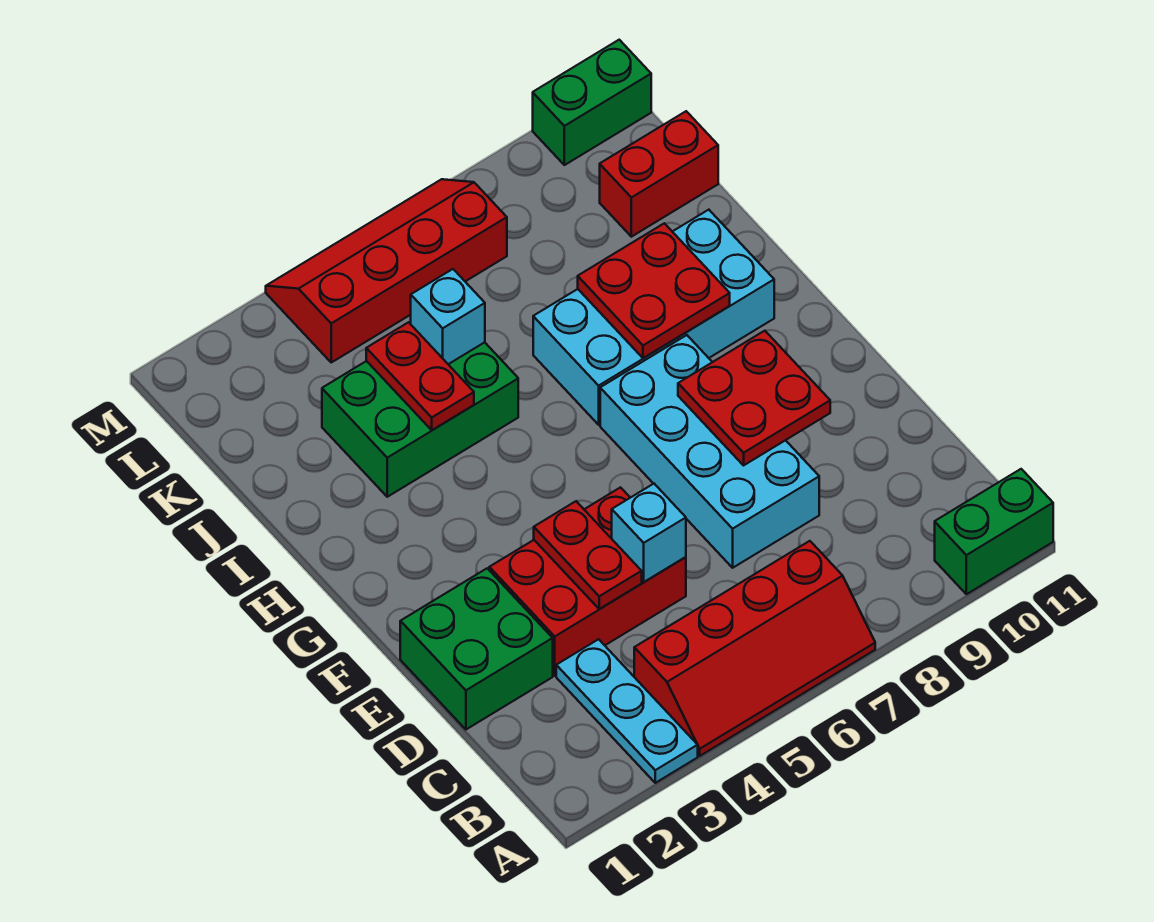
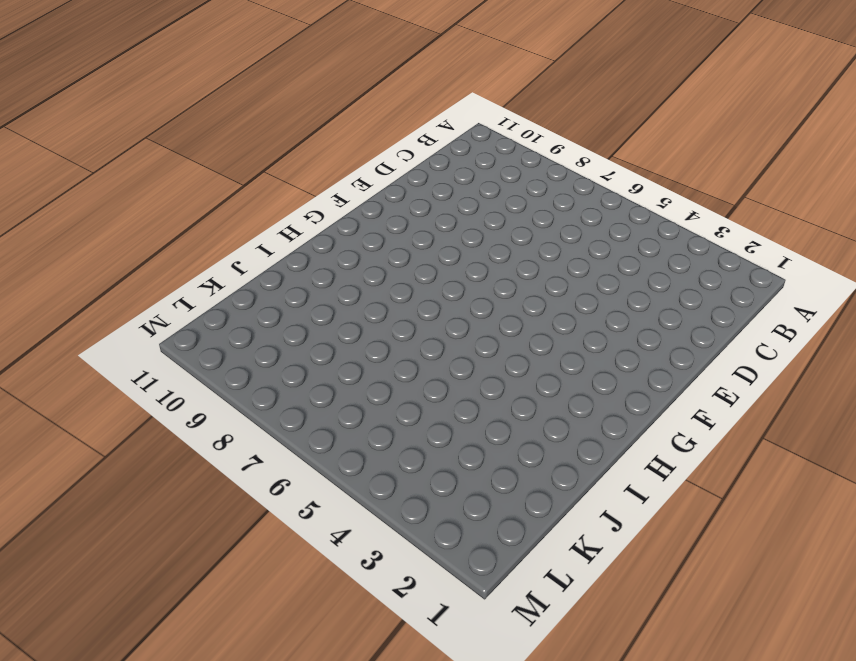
none -> cyan 1x3 plate [556,639,698,783]
none -> red 2x4 slope [634,541,875,756]
none -> green 1x2 brick [935,469,1053,594]

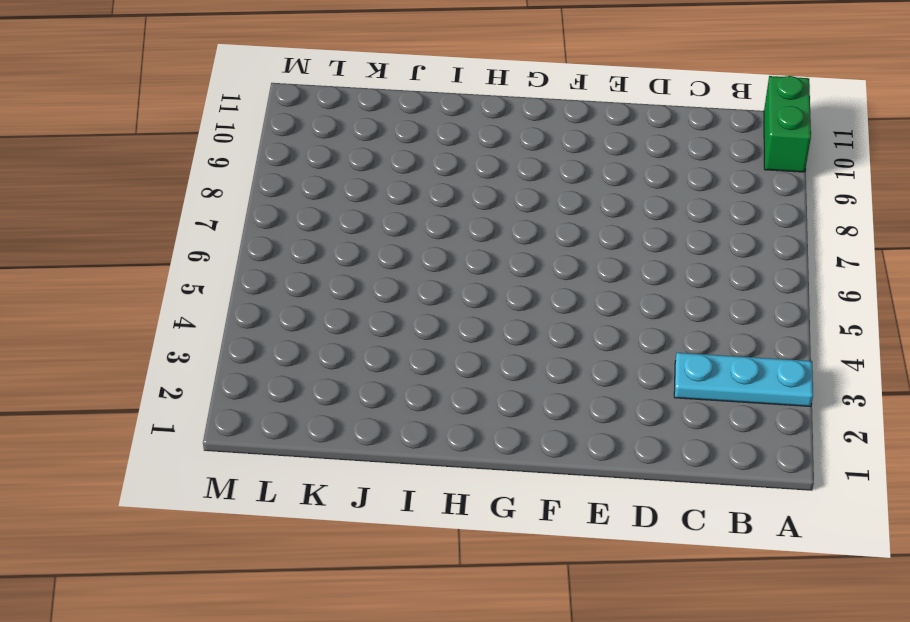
none -> red 2x4 slope [634,541,875,756]
none -> green 2x2 brick [400,568,553,729]
none -> red 2x3 brick [489,488,686,676]

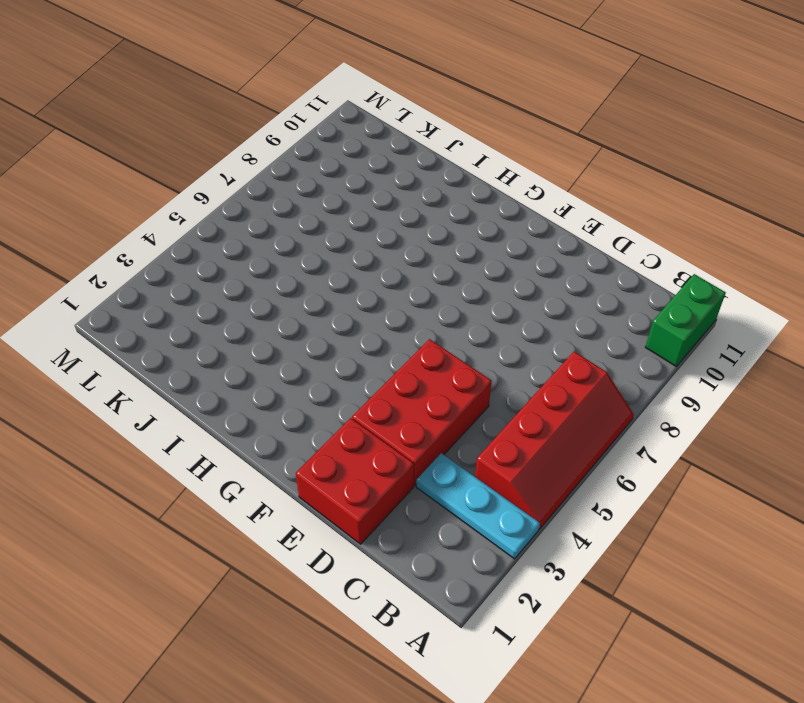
red 2x2 brick [296,418,414,544] -> green 2x2 brick [400,568,553,729]
none -> cyan 2x4 brick [600,335,819,568]
none -> cyan 2x4 brick [533,210,774,425]
none -> green 2x3 brick [322,342,518,497]

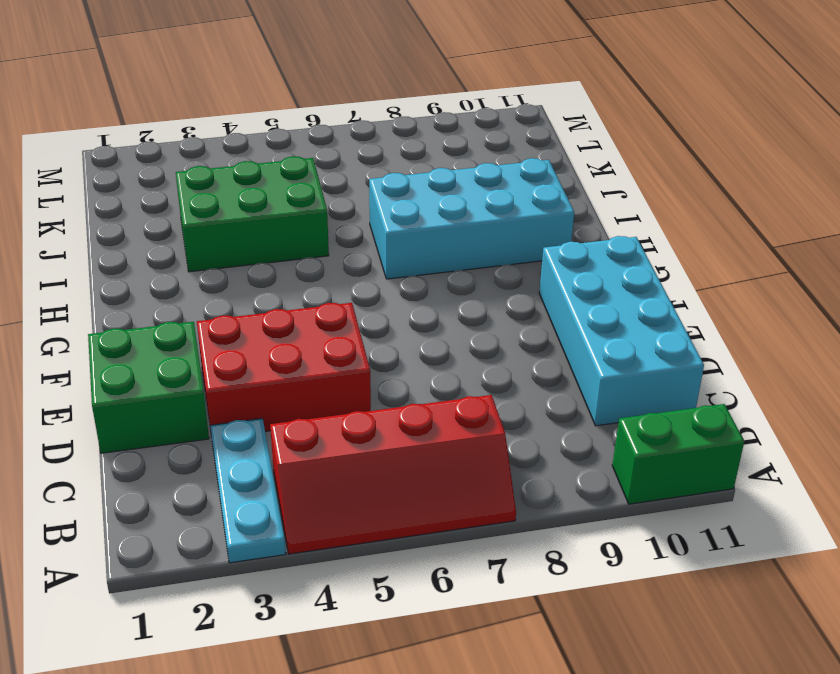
cyan 2x4 brick [539,236,704,426] -> cyan 2x4 brick moved to [600,335,819,568]
none -> red 1x2 brick [600,111,718,237]
none -> red 2x4 slope [266,179,507,362]
none -> green 1x2 brick [533,40,651,165]

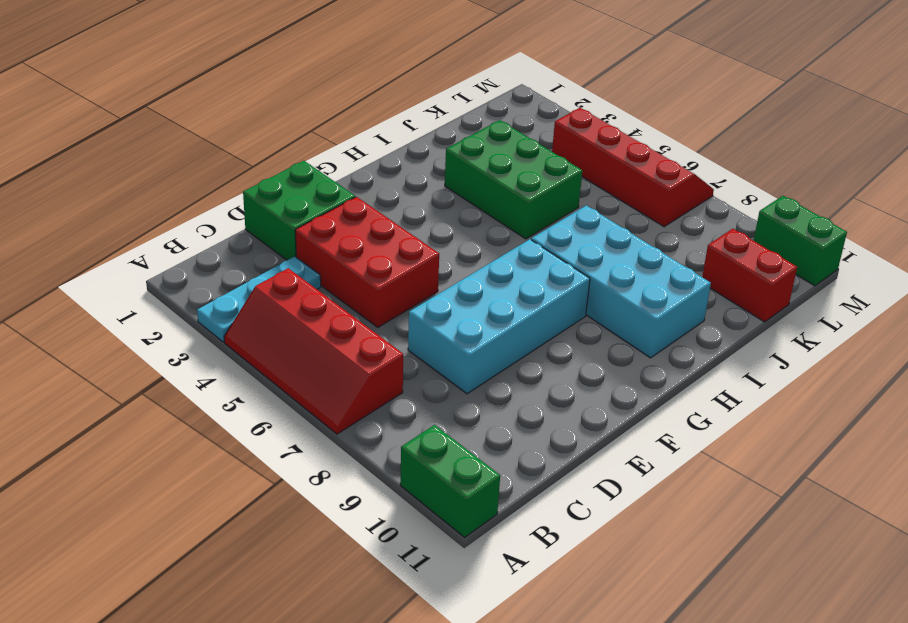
none -> red 1x2 plate [534,501,642,609]
none -> cyan 1x1 brick [612,484,686,582]
none -> red 2x2 plate [678,331,830,465]

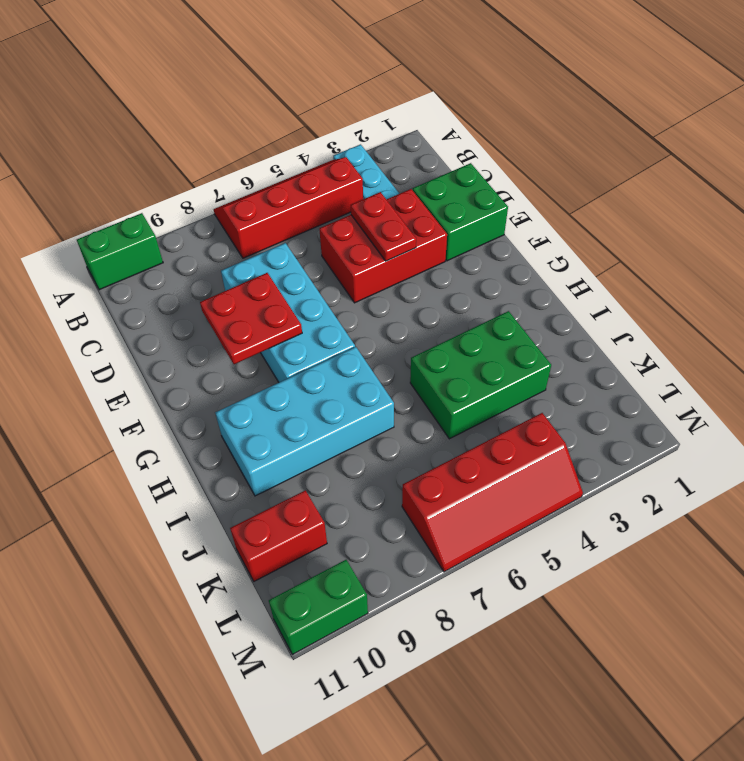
none -> cyan 1x1 brick [612,484,686,582]
none -> red 2x2 plate [578,223,730,358]
none -> red 1x2 plate [366,322,474,430]

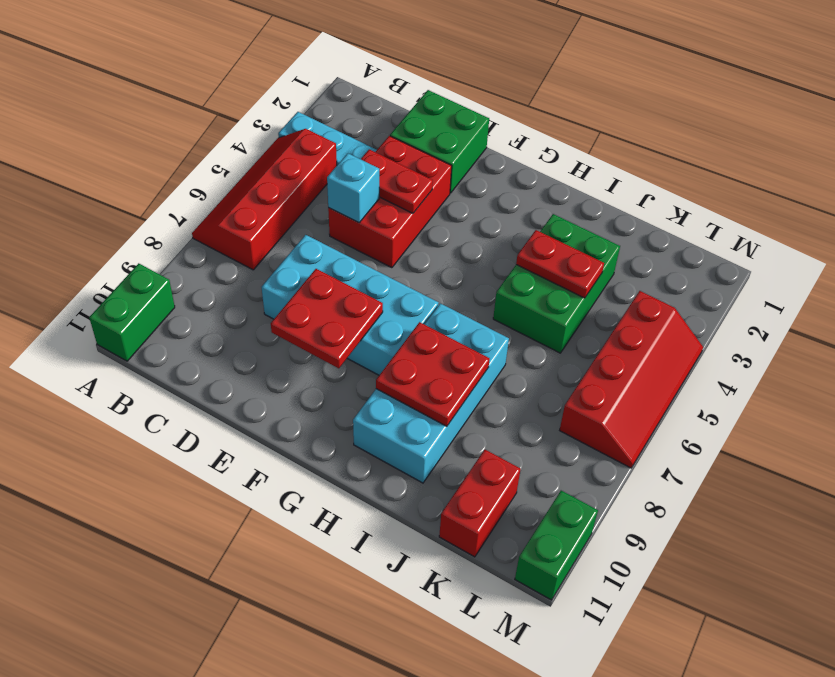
none -> cyan 1x1 brick [411,269,485,364]

